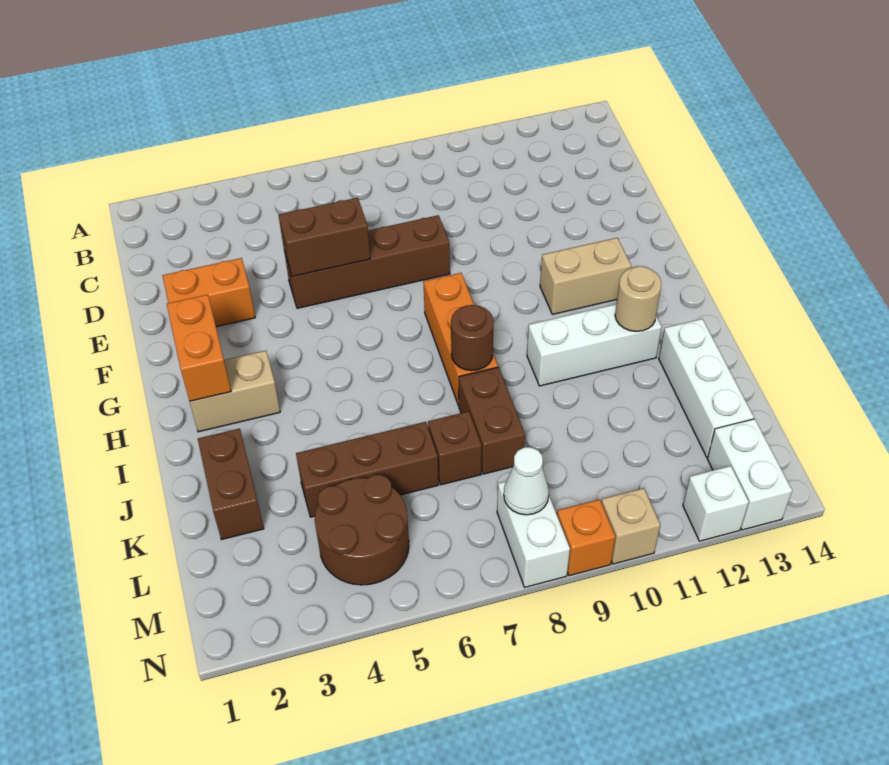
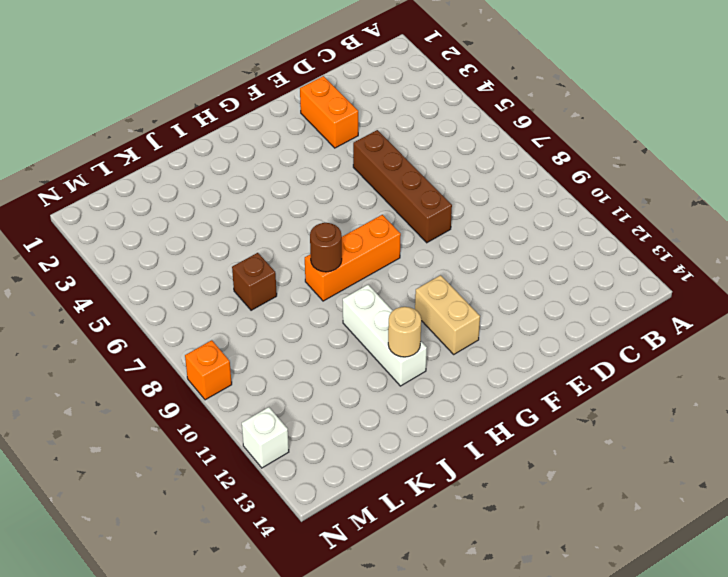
none -> tan 1x2 brick [190,351,280,432]
none -> brown 1x2 brick [198,429,264,540]
none -> brown 1x2 brick [459,367,525,474]

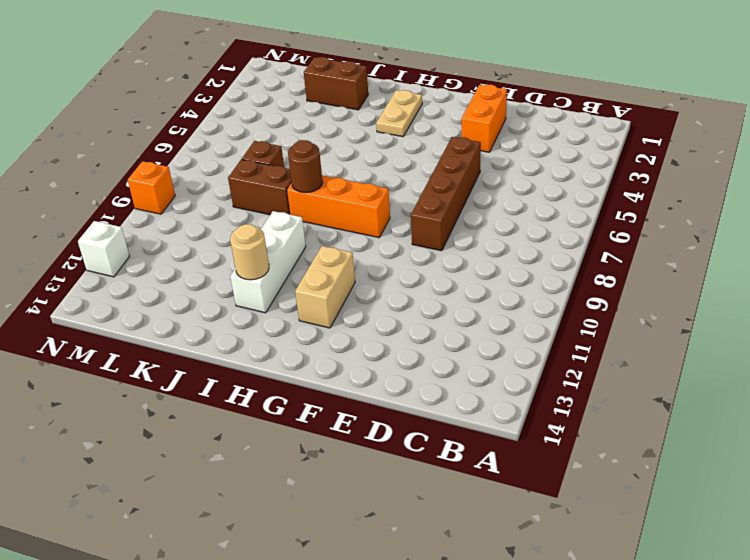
tan 1x2 plate [376,90,422,137] -> tan 1x2 brick [190,351,280,432]
none -> white 1x3 brick [659,319,754,457]
none -> brown 1x3 brick [296,422,439,517]
none -> brown 2x2 round brick [315,475,409,585]

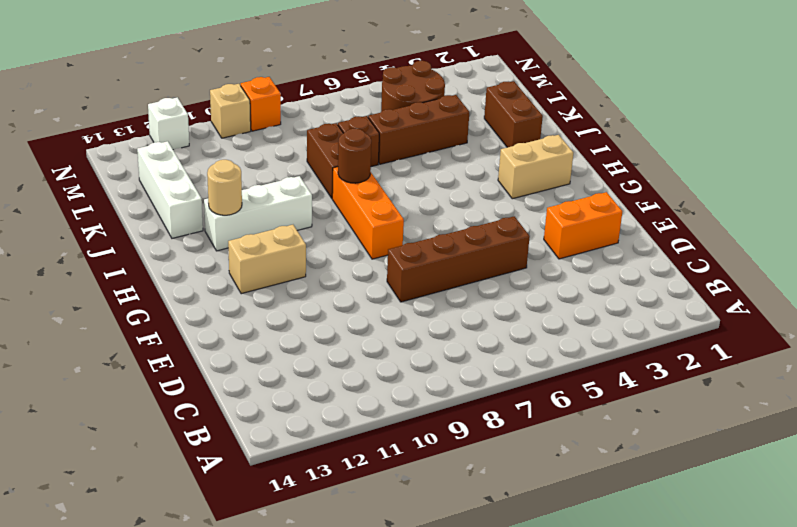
none -> white 1x2 brick [497,481,570,587]
none -> white 1x2 brick [707,419,792,530]
none -> brown 1x2 brick [279,198,370,276]

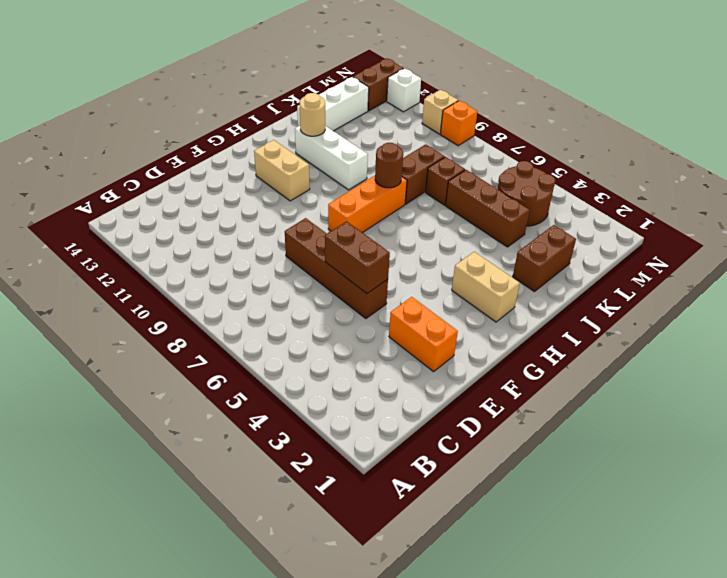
brown 1x2 brick [353,58,404,111] -> white 1x2 brick [707,419,792,530]
none -> white 1x2 brick [497,481,570,587]
none -> orange 1x2 brick [167,295,231,401]
none -> white 1x1 cone [504,447,549,515]

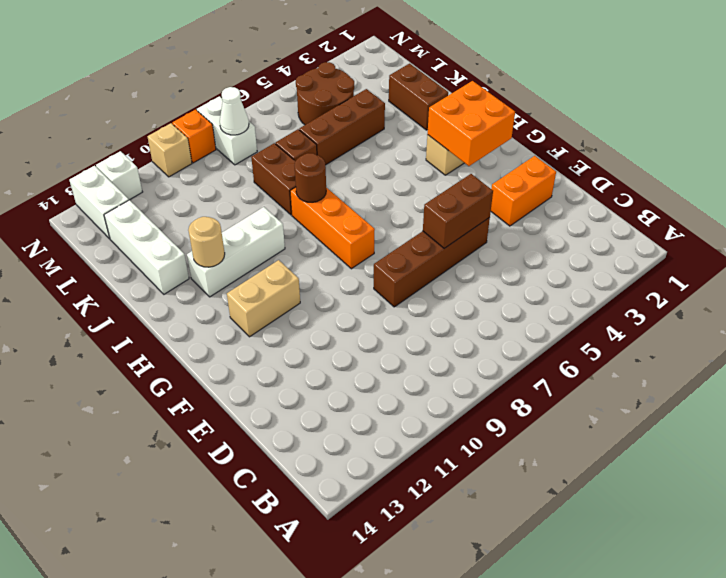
orange 2x2 brick [428,81,515,166] -> orange 1x2 brick [167,295,231,401]

